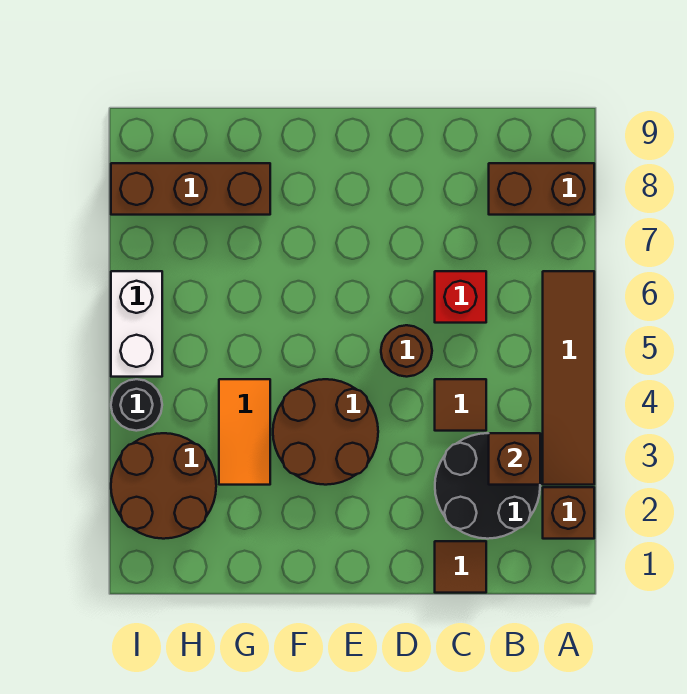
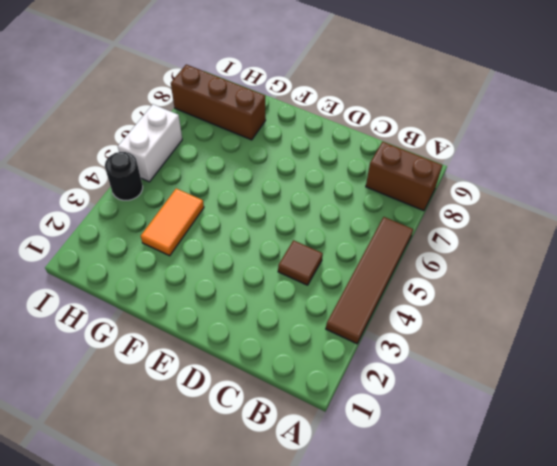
none -> brown 1x1 brick [543,487,594,539]
none -> black 2x2 round brick [435,433,540,539]
none -> brown 1x1 tile [435,541,486,593]

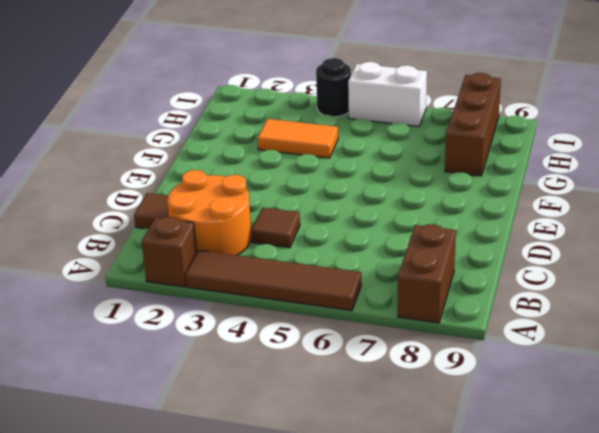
orange 2x2 round brick [167,170,251,255] -> black 2x2 round brick [435,433,540,539]
none -> red 1x1 brick [435,271,486,323]
none -> brown 1x1 round brick [381,325,432,377]
none -> brown 2x2 round brick [273,379,378,485]

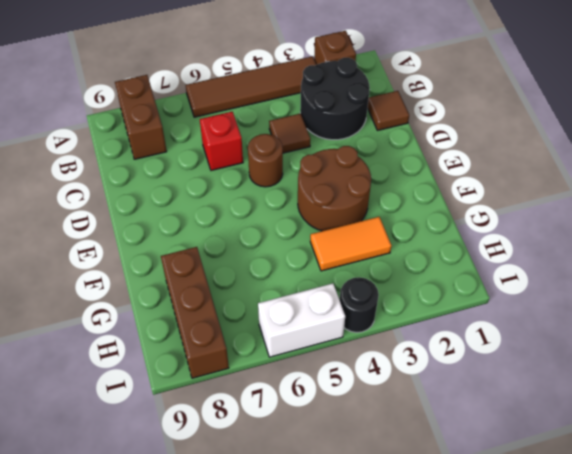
none -> brown 2x2 round brick [111,433,216,539]
none -> brown 1x1 brick [489,433,540,485]

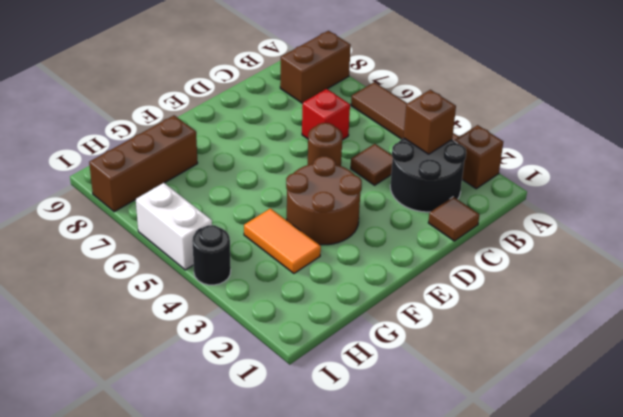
none -> brown 2x2 round brick [111,433,216,539]

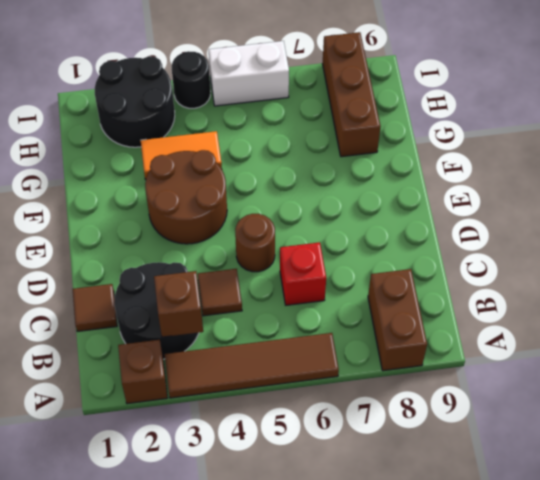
black 2x2 round brick [95,56,175,147] -> brown 2x2 round brick [111,433,216,539]

